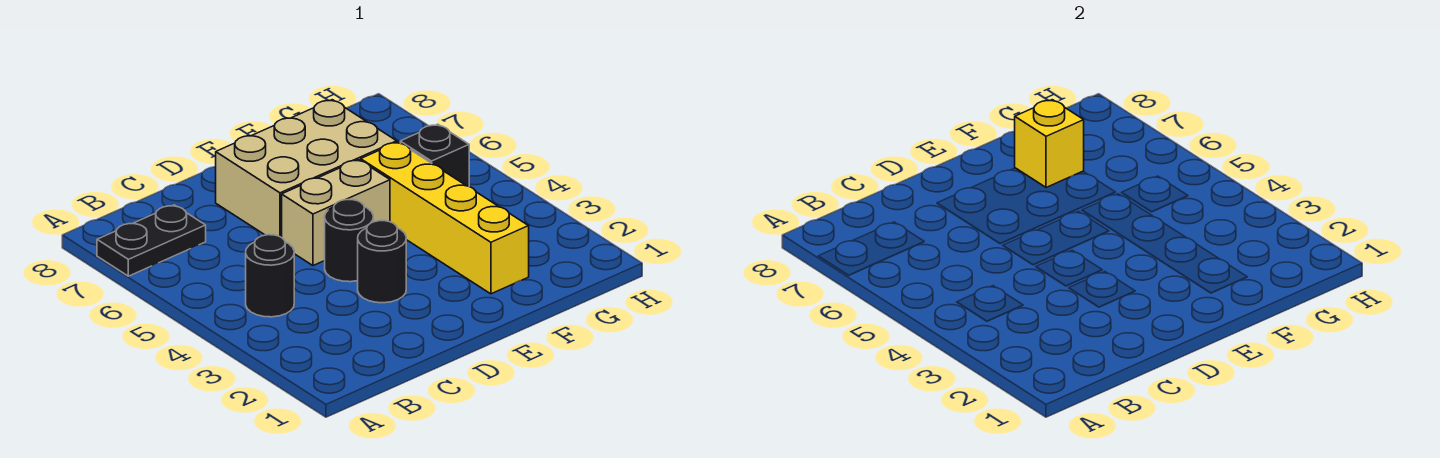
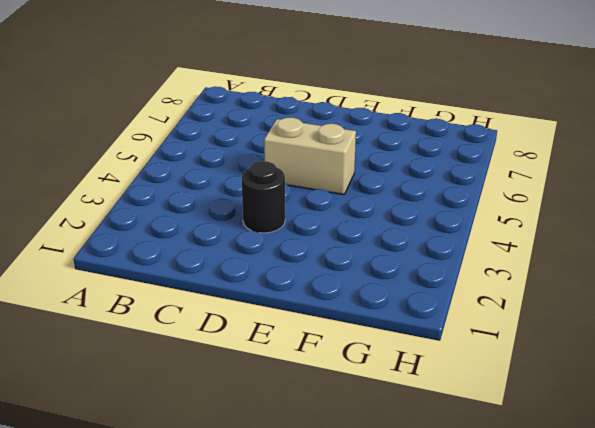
none -> black 1x2 plate [97,205,206,276]
none -> black 1x1 round brick [246,235,294,317]

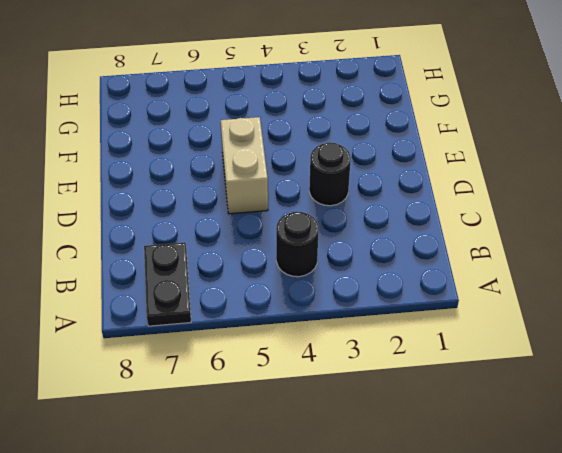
none -> black 1x1 round brick [325,200,373,282]
none -> tan 2x3 brick [216,100,397,237]

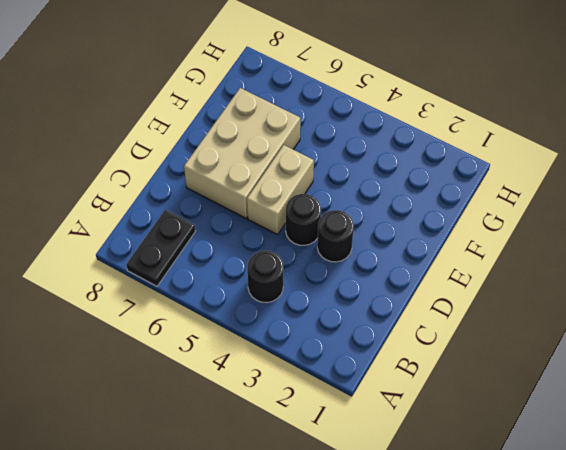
none -> yellow 1x4 brick [361,142,529,294]
none -> black 1x1 brick [400,124,469,186]

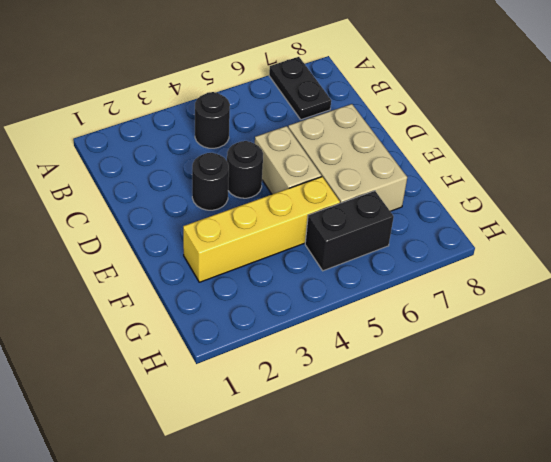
black 1x2 brick [305,191,394,271] -> black 1x1 brick [400,124,469,186]
none -> yellow 1x1 brick [1014,100,1084,187]

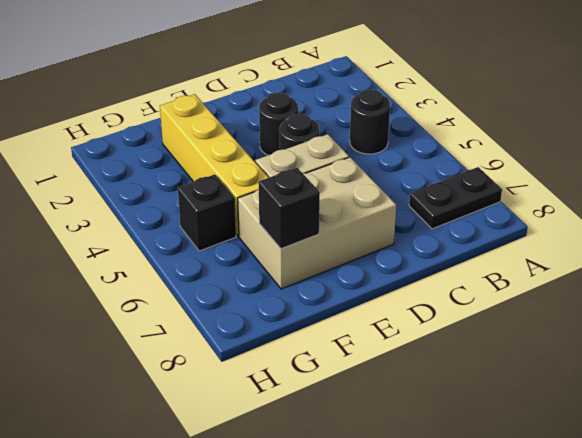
black 1x1 brick [259,168,320,249] -> yellow 1x1 brick [1014,100,1084,187]

